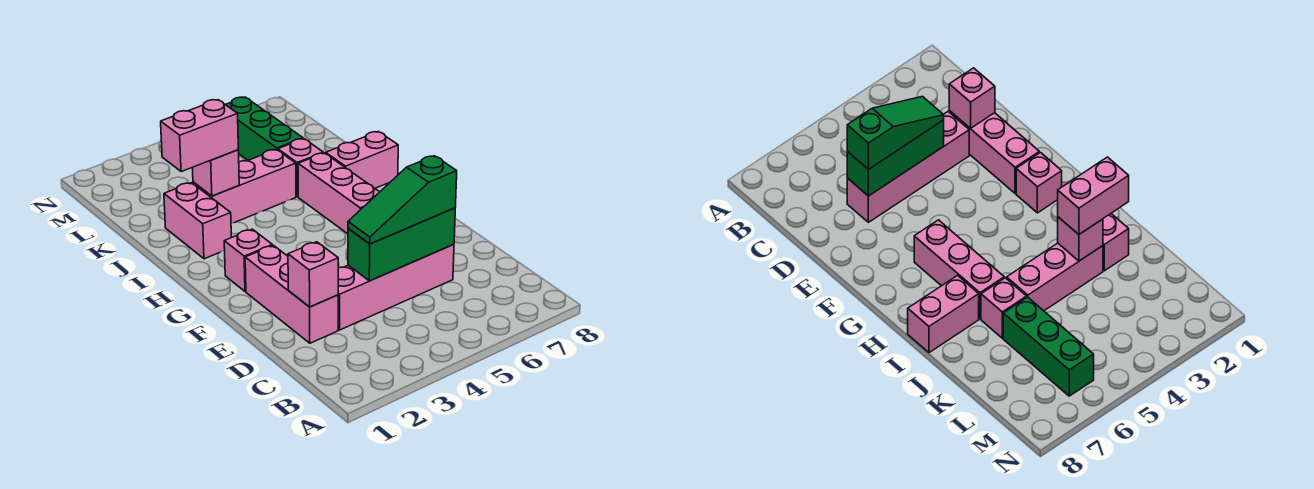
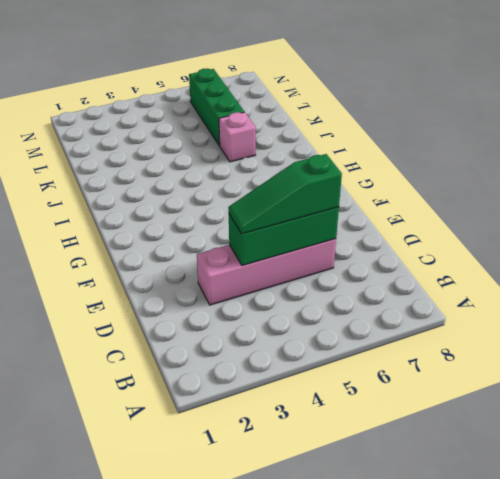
none -> pink 1x3 brick [245,245,338,343]
none -> pink 1x1 brick [224,229,272,292]
none -> pink 1x3 brick [298,153,379,234]

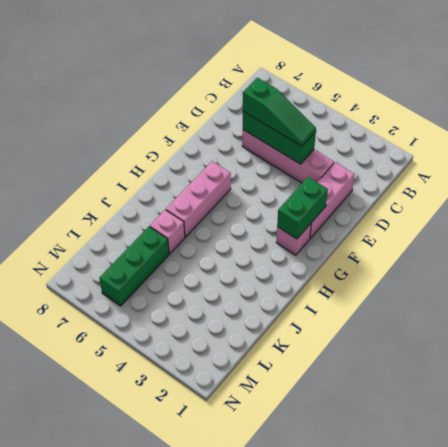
green 1x2 brick [277,177,328,239] -> none
none -> pink 1x2 brick [164,183,231,259]
none -> pink 1x2 brick [326,132,398,188]
none -> pink 1x3 brick [193,149,296,223]

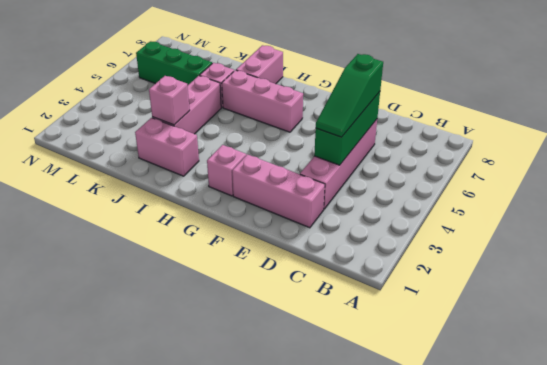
none -> pink 1x1 brick [288,242,338,307]
none -> pink 1x2 brick [161,100,238,172]

